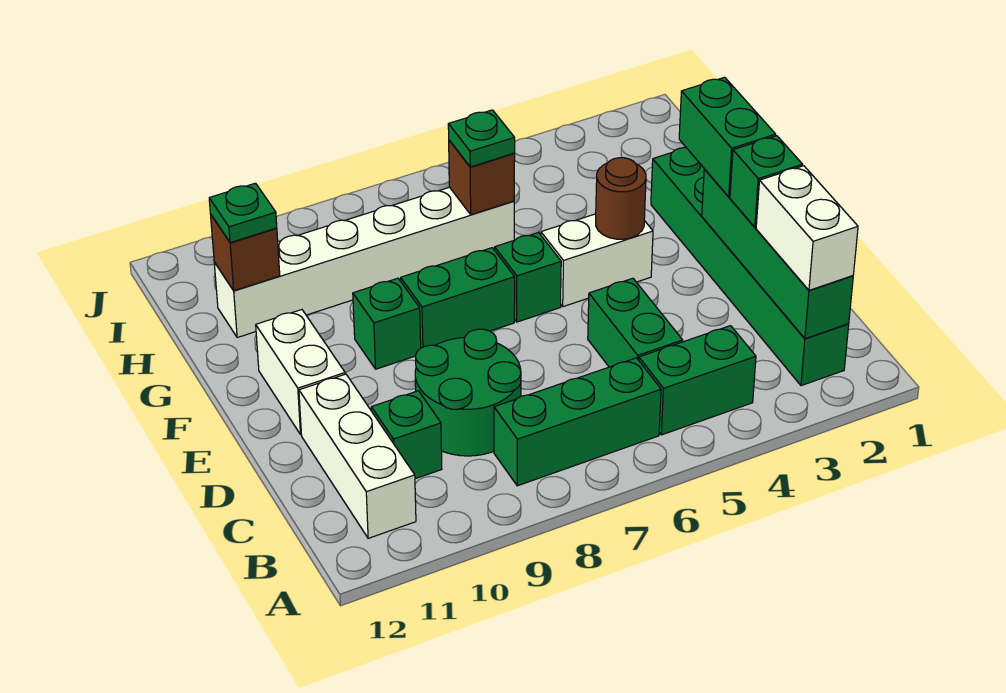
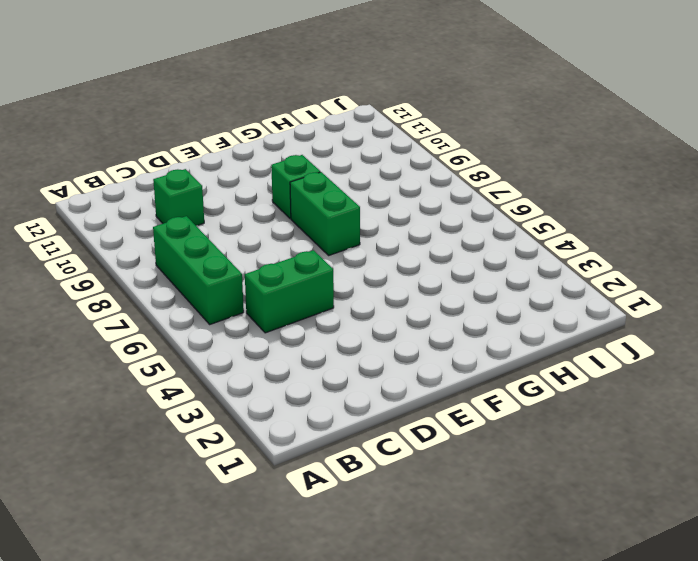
none -> green 1x6 brick [651,148,849,386]
none -> green 1x2 brick [639,326,756,435]
none -> white 1x3 brick [299,374,416,538]

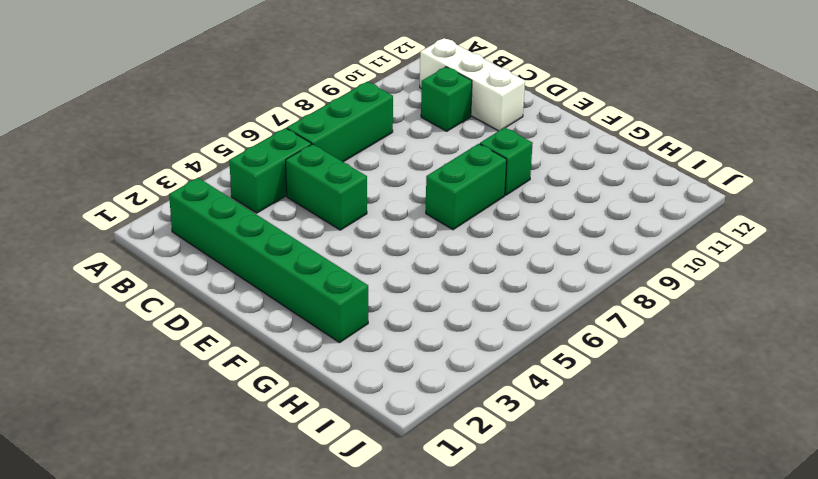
none -> green 2x2 round brick [415,329,521,456]
none -> white 1x2 brick [256,310,345,434]
none -> white 1x2 brick [541,214,653,307]

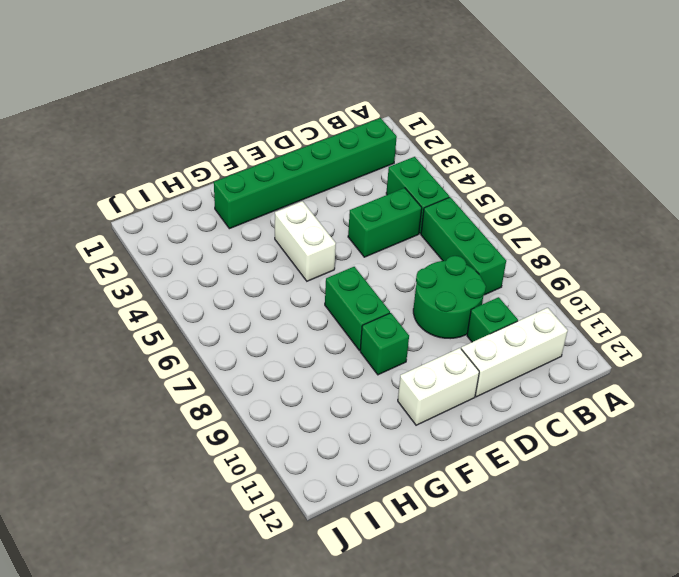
none -> green 1x1 brick [495,232,561,322]
none -> white 1x6 brick [214,187,514,338]
none -> green 1x4 brick [702,169,853,339]

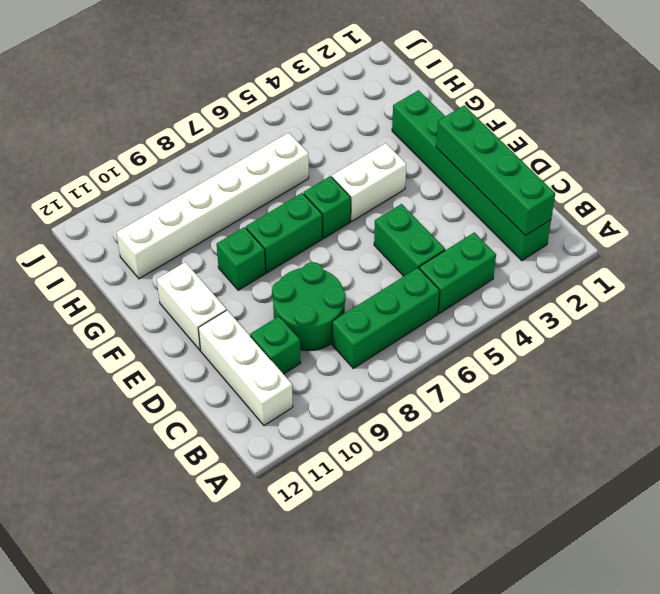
none -> brown 1x1 round brick [596,158,646,239]
none -> brown 1x1 brick [449,140,515,215]
none -> brown 1x1 brick [210,214,280,291]

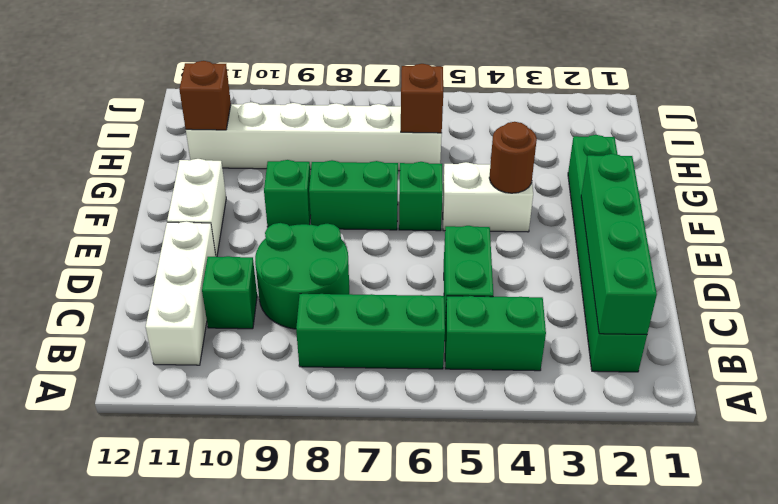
none -> white 1x2 brick [756,166,858,290]
none -> green 1x1 brick [730,136,803,227]
none -> green 1x2 brick [679,77,776,197]

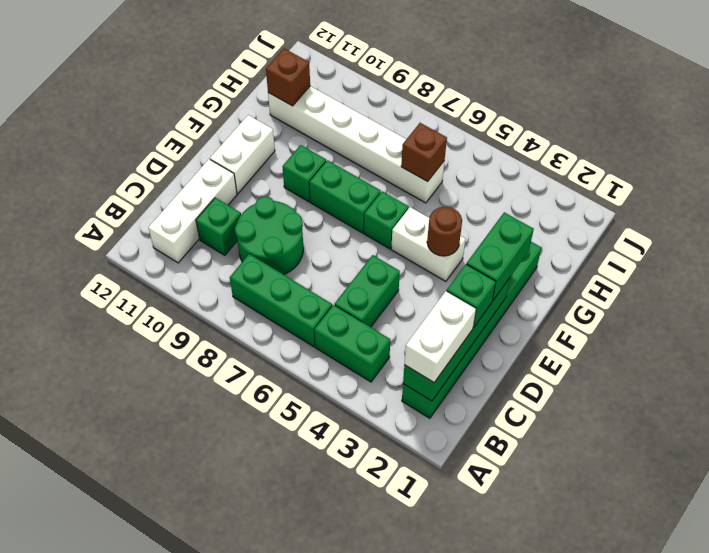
none -> green 1x1 plate [448,110,515,167]
none -> green 1x1 plate [209,183,277,243]

